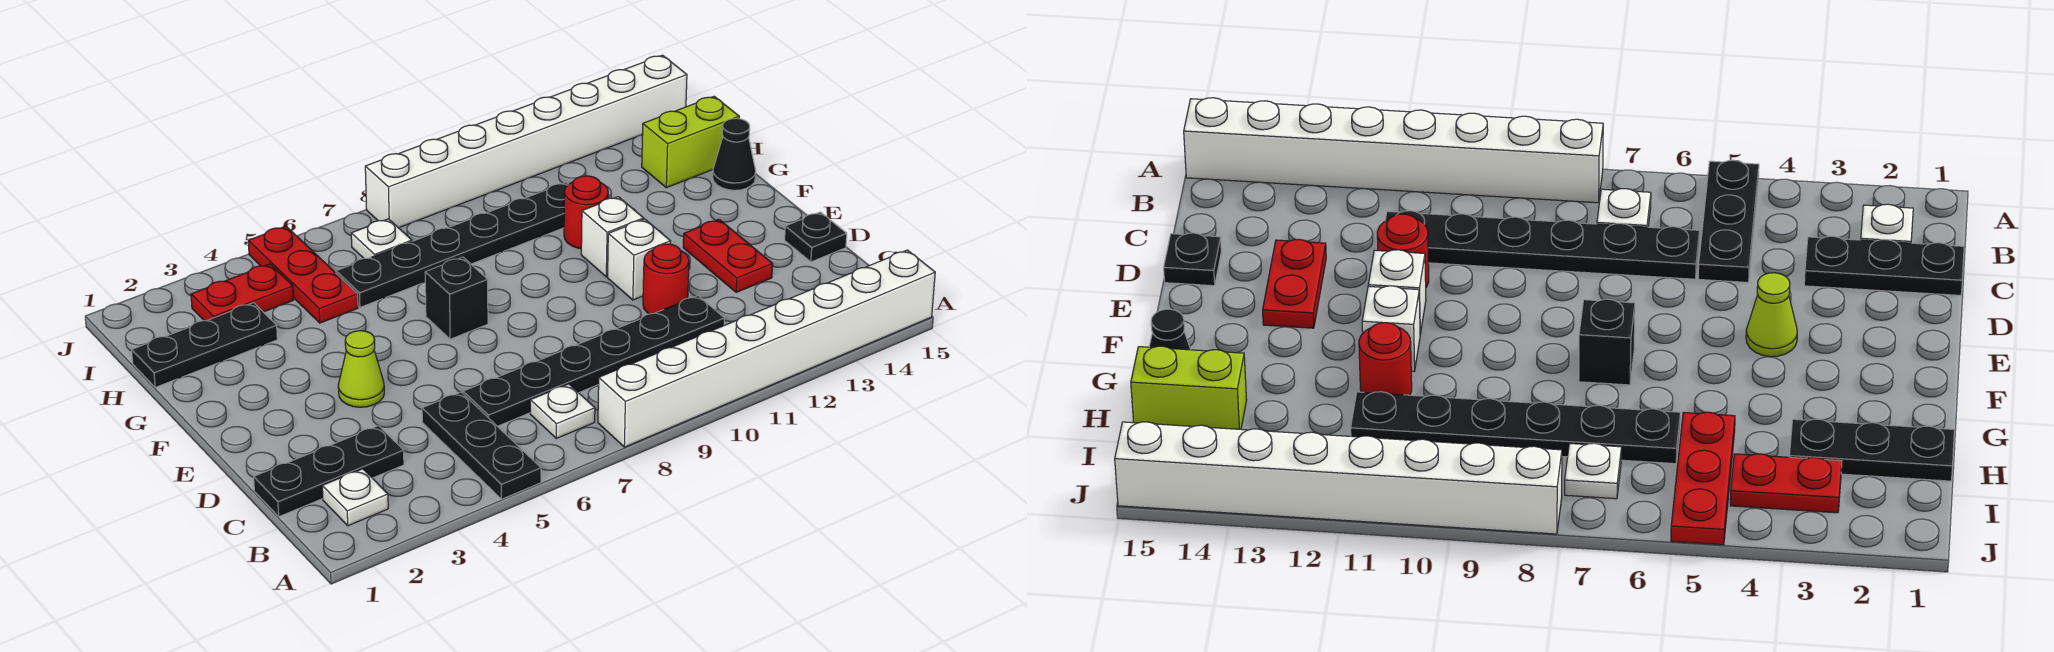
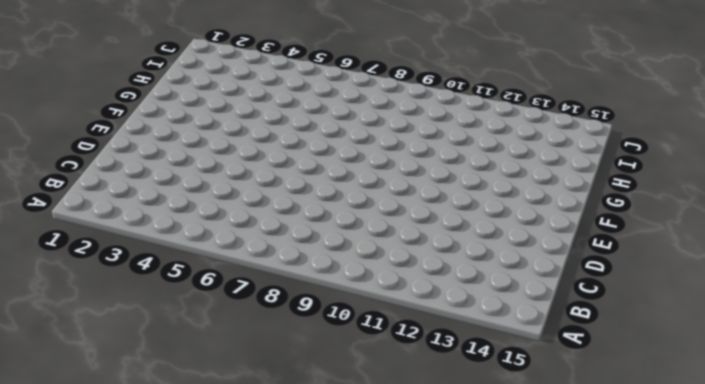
none -> black 1x3 plate [422,392,541,499]
none -> white 1x8 brick [598,250,935,447]
none -> white 1x1 plate [322,469,388,526]

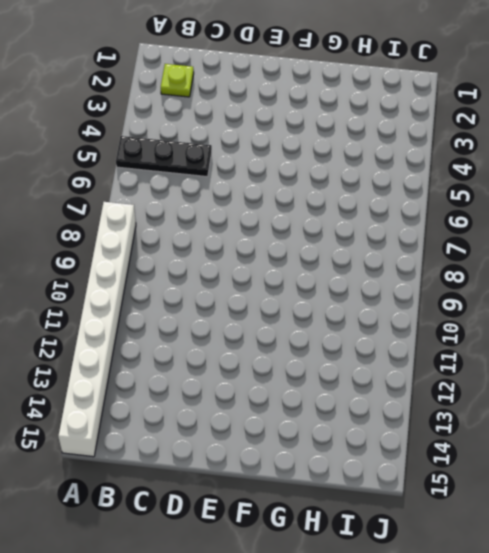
lime 1x1 plate [161,64,194,97] -> white 1x1 plate [322,469,388,526]
none -> white 1x1 plate [530,384,595,438]
none -> black 1x3 plate [254,426,404,517]
none -> black 1x6 plate [463,296,724,426]

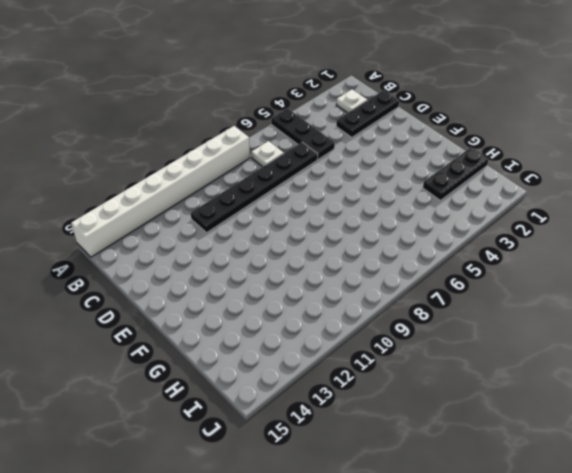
none -> red 1x1 round brick [643,244,689,314]
none -> red 1x2 plate [683,219,773,292]
none -> black 1x1 plate [785,212,847,262]

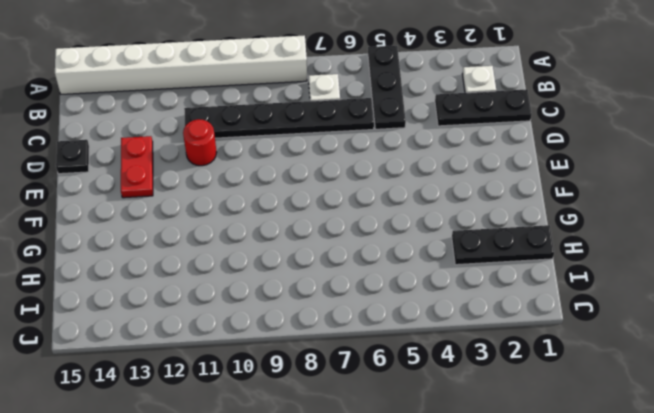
none -> lime 1x1 cone [338,331,384,407]
none -> white 1x1 brick [608,219,671,300]
none -> black 1x1 brick [425,257,488,339]

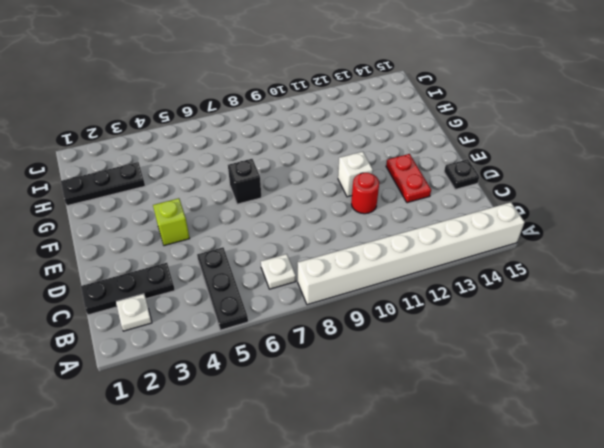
lime 1x1 brick [153,198,190,246] -> lime 1x1 cone [338,331,384,407]
none -> black 1x6 plate [463,296,724,426]
none -> white 1x1 brick [581,197,644,277]
none -> red 1x1 round brick [564,176,608,249]

